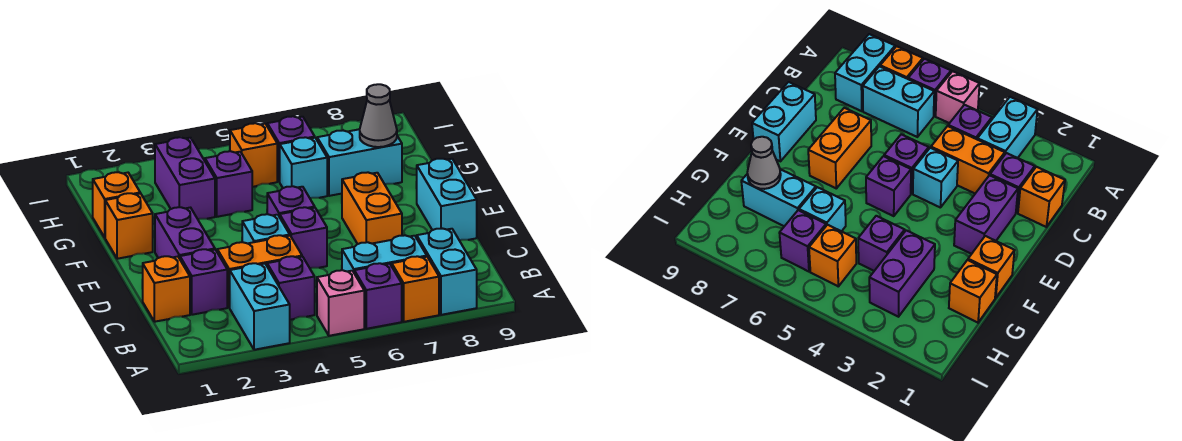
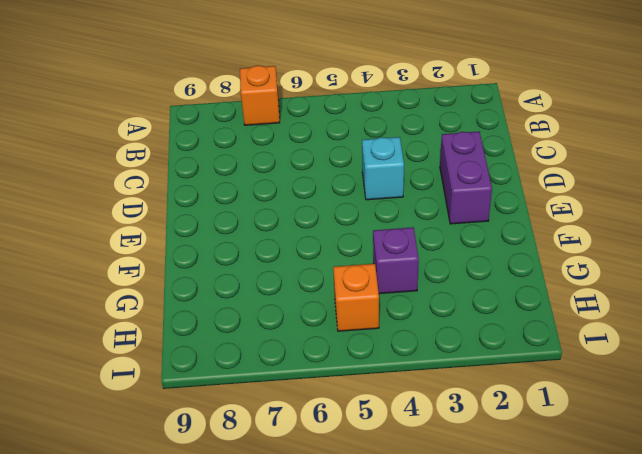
none -> cyan 1x2 brick [230,263,290,350]
none -> pink 1x1 brick [317,270,364,336]
none -> purple 1x1 brick [354,263,402,329]

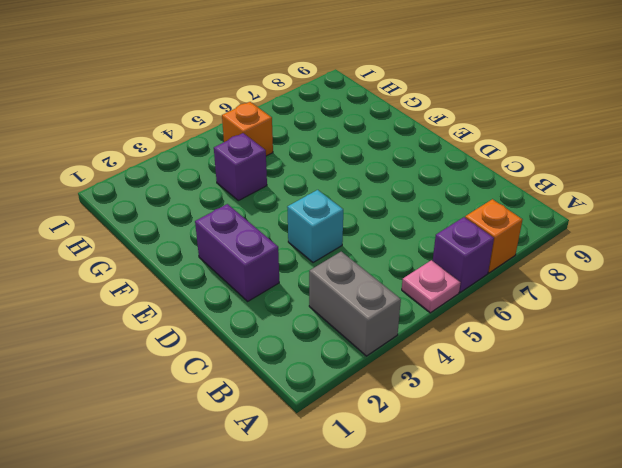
grey 1x2 brick [309,252,401,356] -> cyan 1x2 brick [230,263,290,350]
pink 1x1 plate [402,260,461,313] -> pink 1x1 brick [317,270,364,336]
none -> cyan 1x2 brick [417,229,477,315]
none -> purple 1x1 brick [267,256,315,320]
none -> cyan 1x2 brick [342,235,427,272]

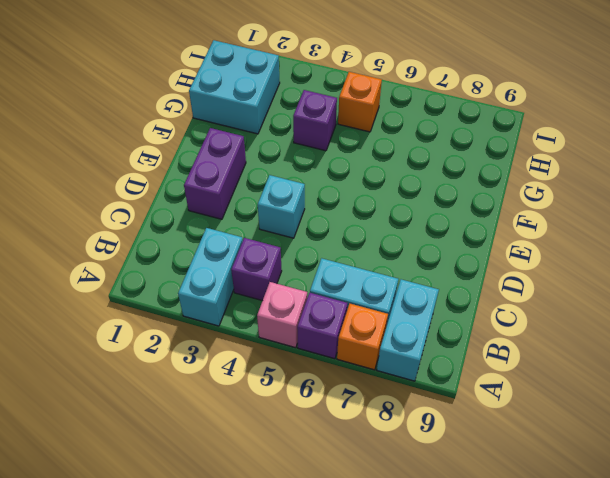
cyan 2x2 brick [189,40,280,134] -> orange 1x1 brick [93,172,140,237]
none -> orange 1x1 brick [143,256,190,322]
none -> purple 1x1 brick [180,249,227,315]
none -> orange 1x2 brick [217,235,302,308]

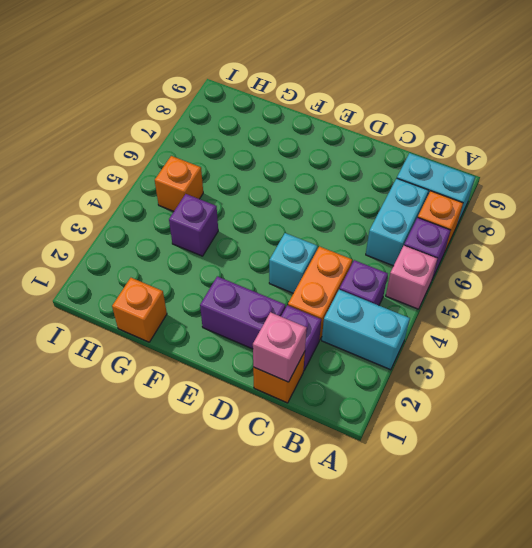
pink 1x1 brick [253,312,307,382] -> none
none -> purple 1x1 brick [280,207,327,268]
none -> orange 1x2 brick [342,172,402,244]
none -> cyan 1x2 brick [417,159,477,241]

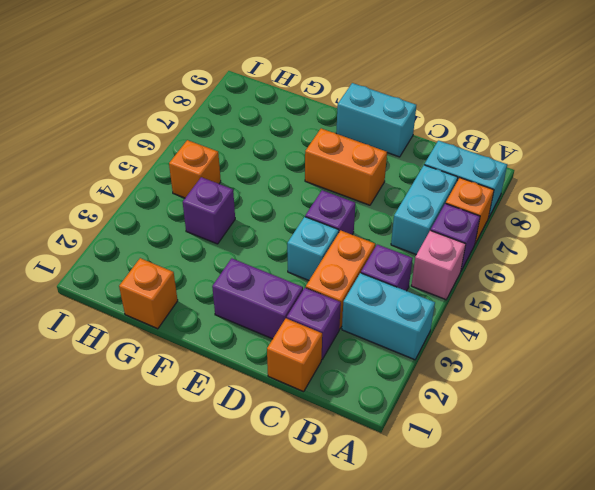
none -> purple 1x1 brick [267,186,315,217]
none -> orange 1x1 brick [105,193,153,259]
none -> purple 1x2 brick [155,137,215,219]

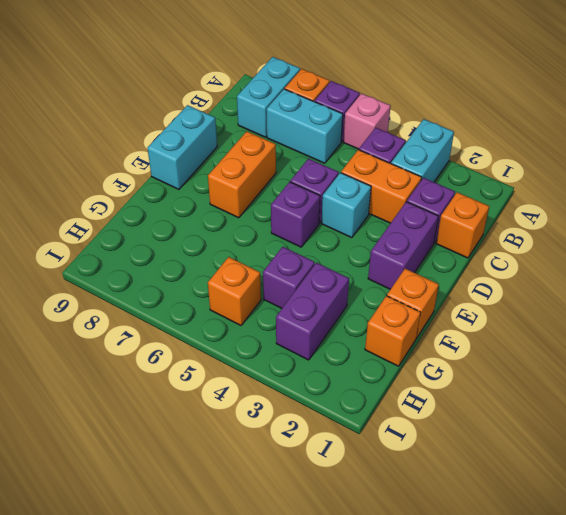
none -> cyan 1x1 brick [280,137,327,198]
none -> cyan 1x2 brick [317,129,402,196]
none -> purple 1x1 brick [267,116,315,182]

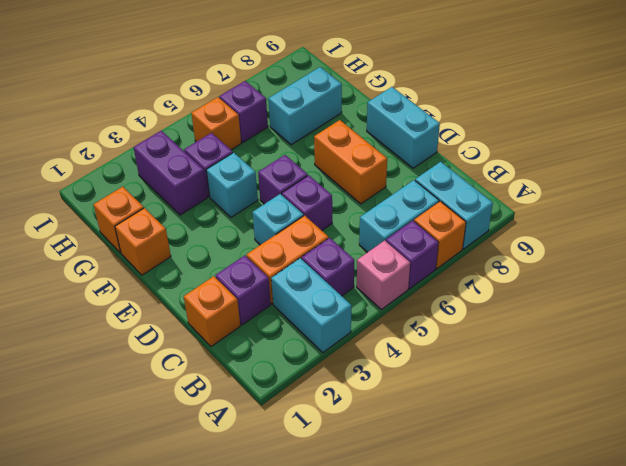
cyan 1x1 brick [206,153,258,217] -> cyan 1x1 brick moved to [280,137,327,198]
none -> purple 1x2 brick [155,207,215,259]
none -> grey 1x1 cone [360,84,397,147]

